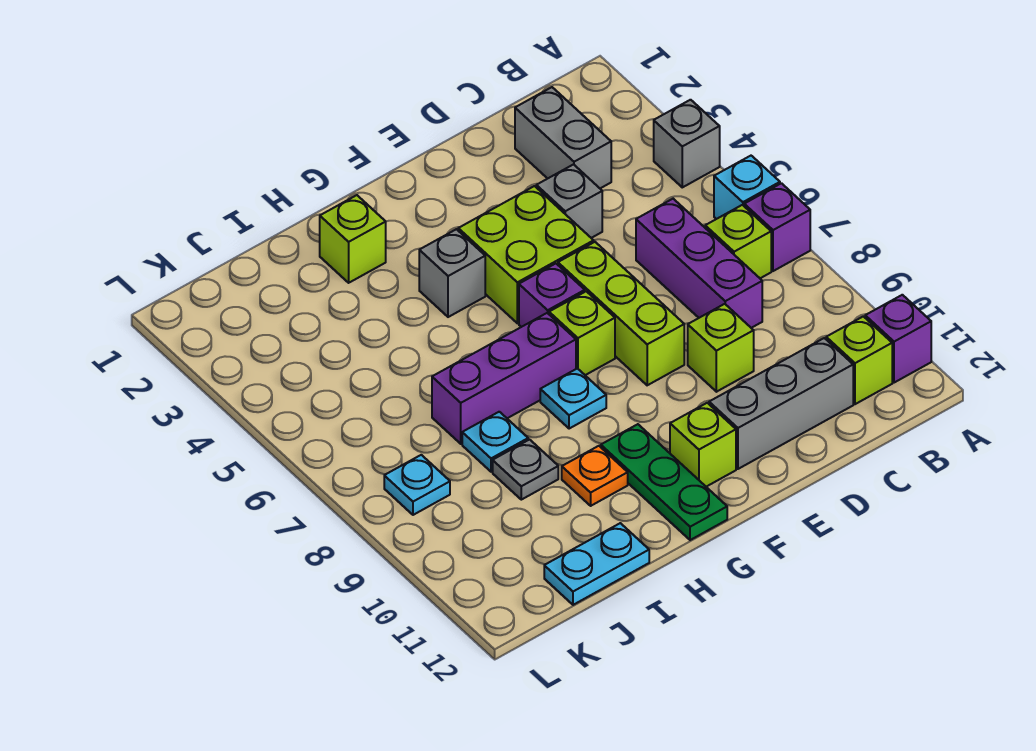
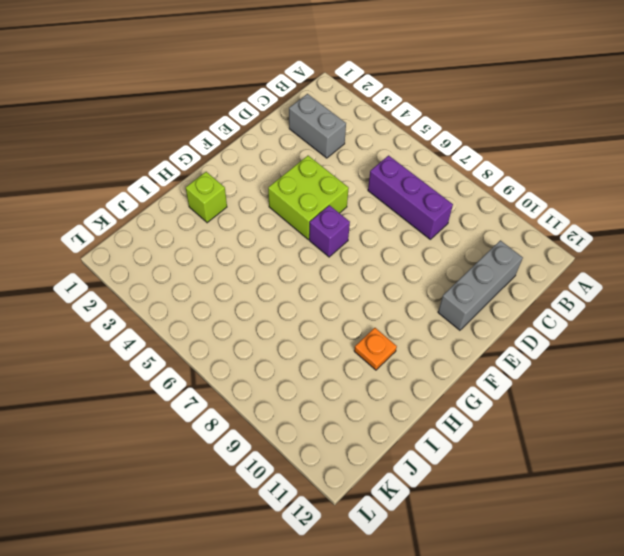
none -> grey 1x1 brick [654,100,720,187]
none -> cyan 1x1 brick [714,156,780,219]
none -> purple 1x1 brick [744,183,810,271]

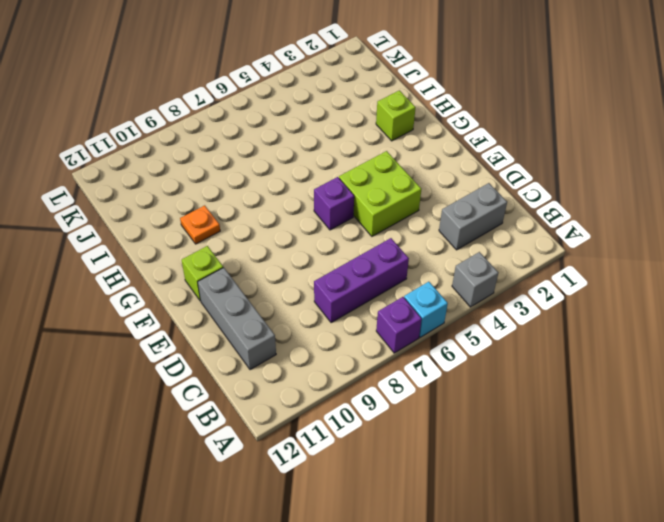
none -> purple 1x1 brick [865,295,931,383]
none -> lime 1x1 brick [705,205,771,278]
none -> lime 1x1 brick [826,316,892,404]

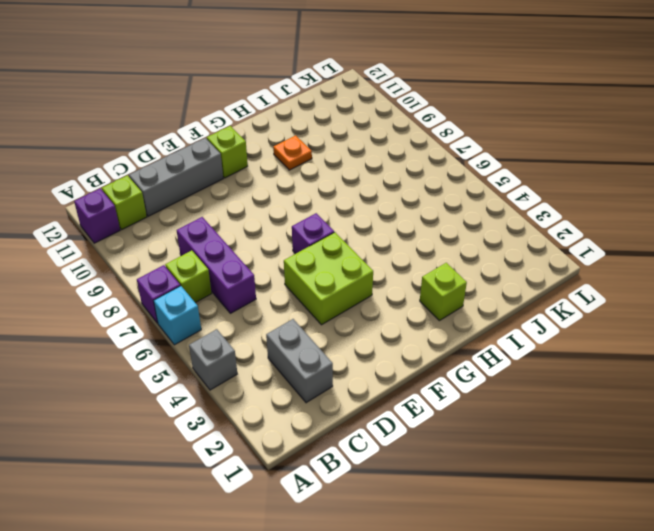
none -> grey 1x1 brick [536,165,602,238]
none -> lime 1x1 brick [688,304,754,392]
none -> lime 1x3 brick [558,242,684,385]

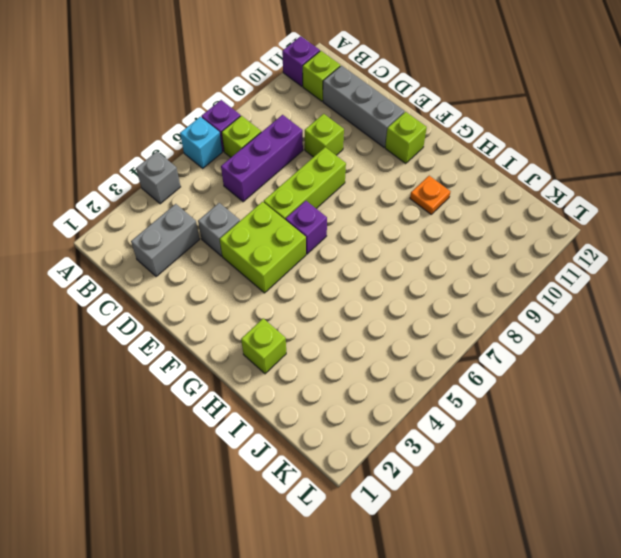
none -> lime 1x1 brick [549,291,615,375]
none -> grey 1x1 brick [419,229,485,317]
none -> purple 1x3 brick [432,313,576,444]

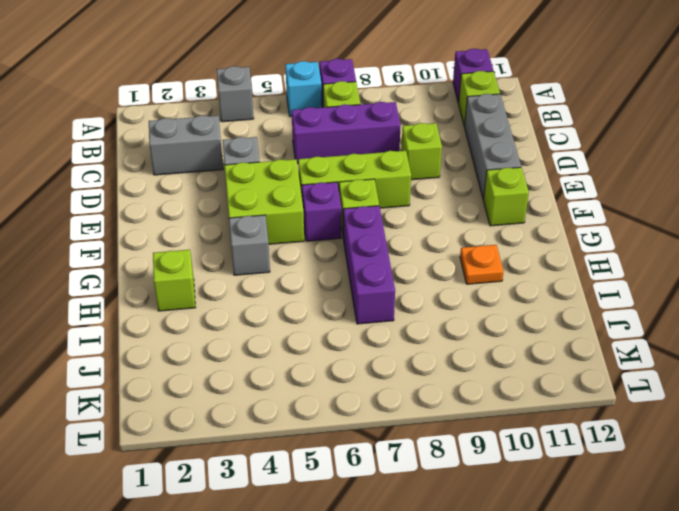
none -> cyan 1x1 plate [540,368,606,429]
none -> green 1x3 plate [601,424,727,540]
none -> cyan 1x1 plate [462,412,528,472]

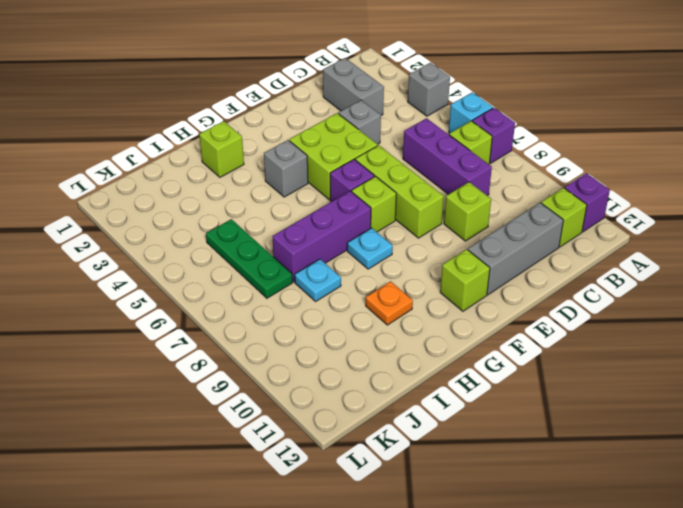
green 1x3 plate [206,219,293,298] -> green 1x3 plate moved to [601,424,727,540]
none -> grey 1x1 plate [493,440,558,500]
none -> cyan 1x2 plate [544,523,649,605]
none -> cyan 1x1 plate [384,455,450,515]

